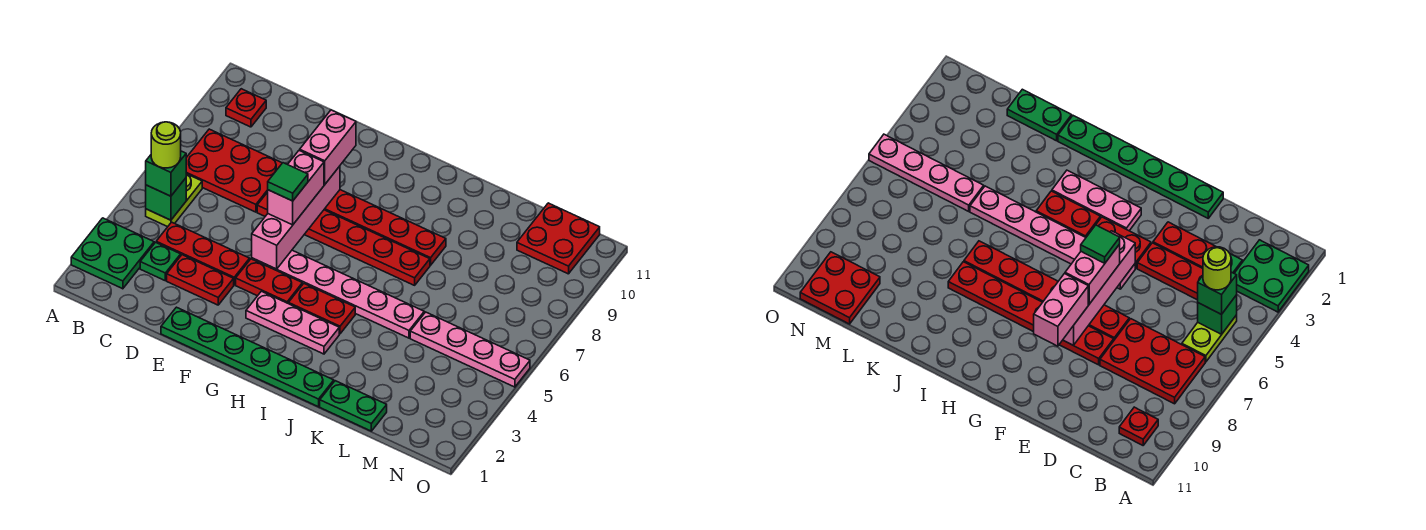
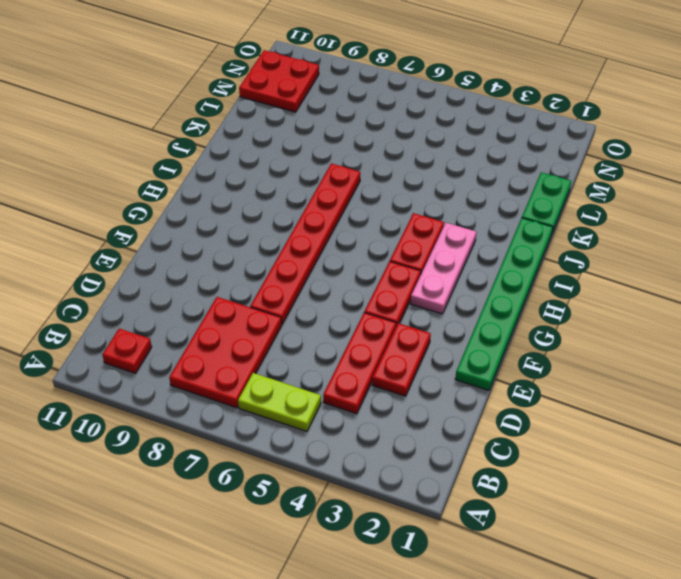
none -> green 2x2 plate [71,218,154,289]
none -> green 1x1 plate [140,242,181,280]
none -> red 1x6 plate [324,190,446,265]

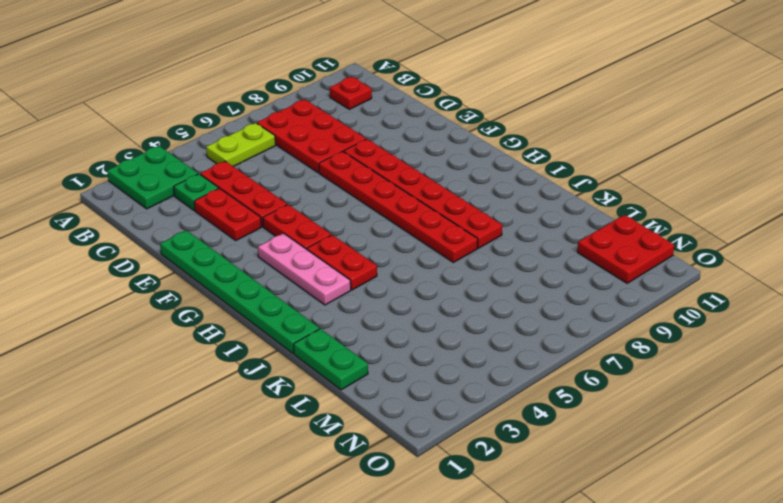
none -> pink 1x6 plate [252,250,424,338]
none -> pink 1x4 plate [410,312,530,387]
none -> green 1x1 brick [146,178,186,220]

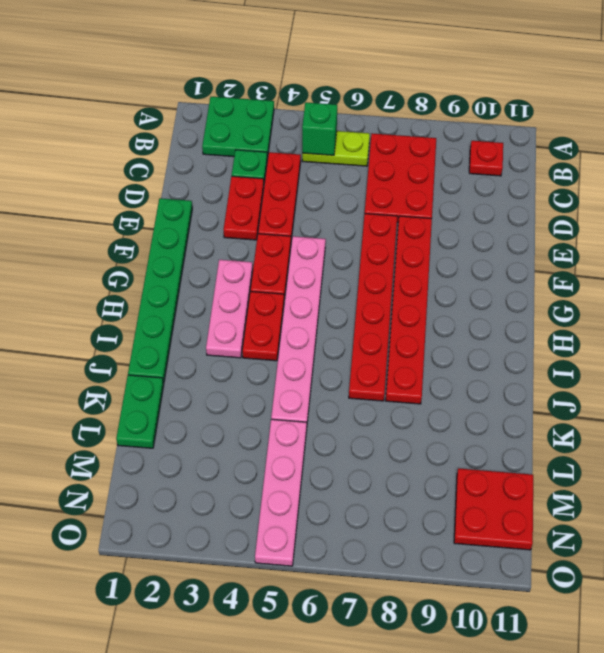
none -> pink 1x4 brick [252,166,340,269]
none -> green 1x1 brick [146,151,186,196]
none -> pink 1x2 brick [268,150,324,225]

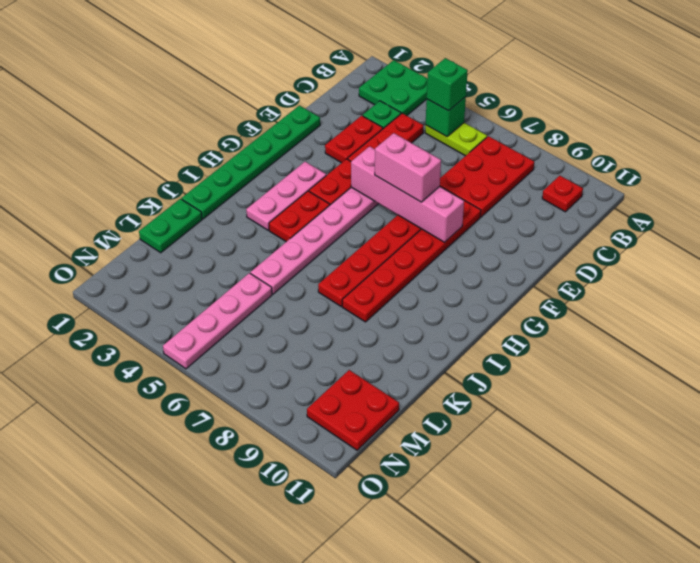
none -> pink 1x2 brick [300,110,356,184]
none -> lime 1x1 round brick [151,122,181,168]
none -> green 1x1 tile [268,163,308,201]

